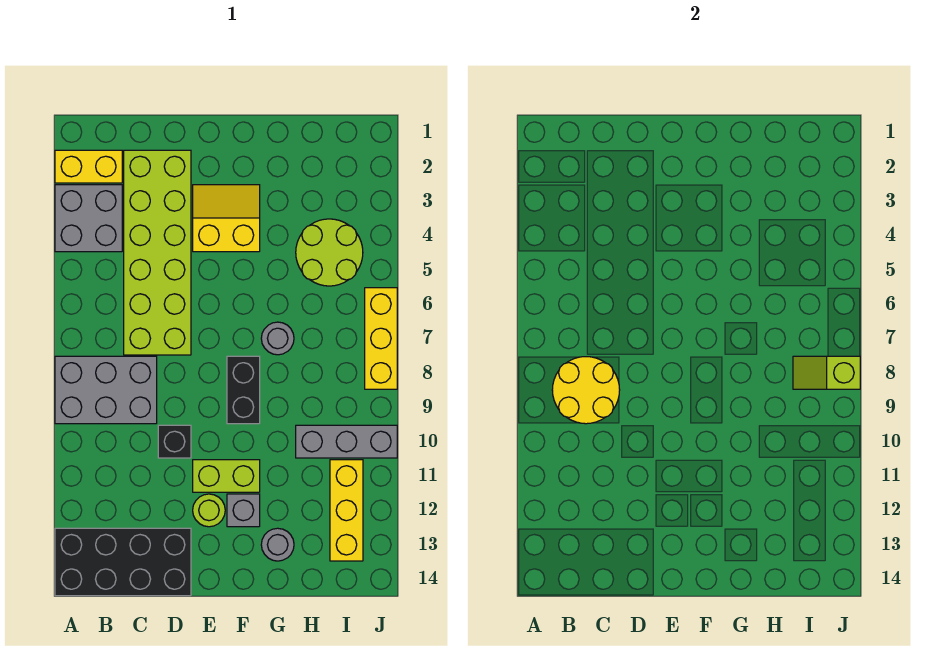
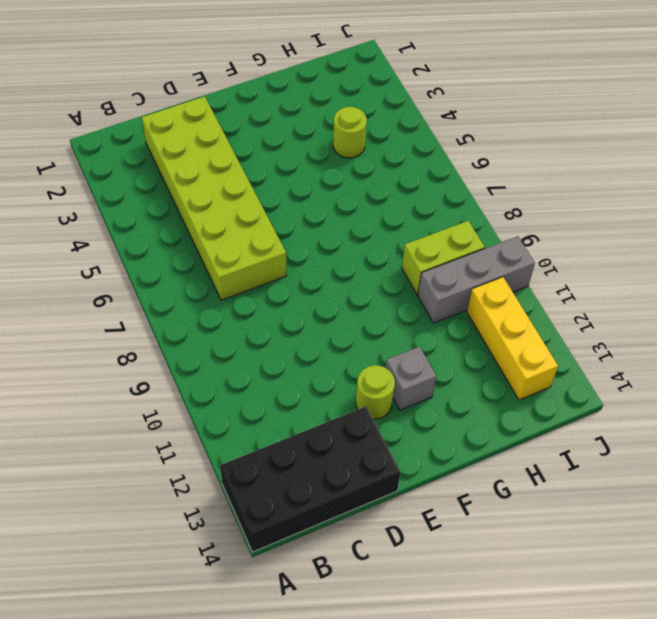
lime 1x1 round brick [333,107,367,158] -> lime 2x2 round brick [296,219,363,286]
lime 1x2 brick [402,221,485,294] -> lime 1x2 brick moved to [193,460,260,492]
none -> yellow 1x2 brick [55,150,122,183]
none -> grey 2x2 brick [55,185,122,252]
none -> grey 2x3 brick [55,356,157,424]

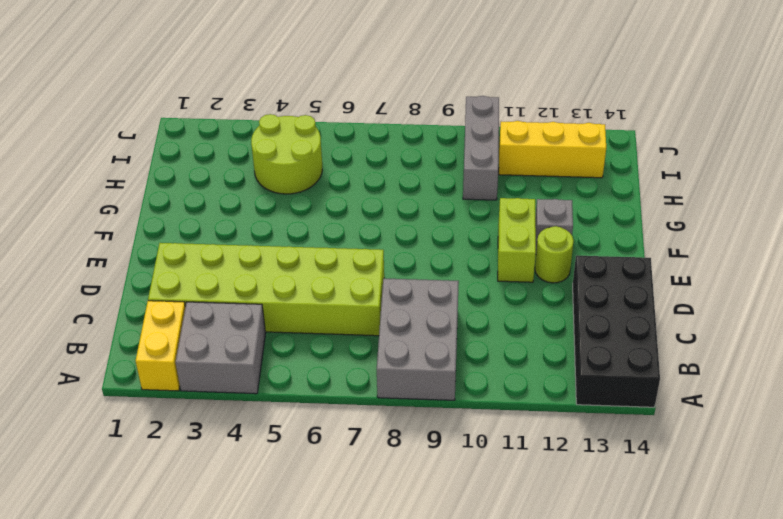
none -> black 1x1 brick [158,425,191,458]
none -> yellow 2x2 slope [193,185,260,252]
none -> black 1x2 brick [227,356,260,424]

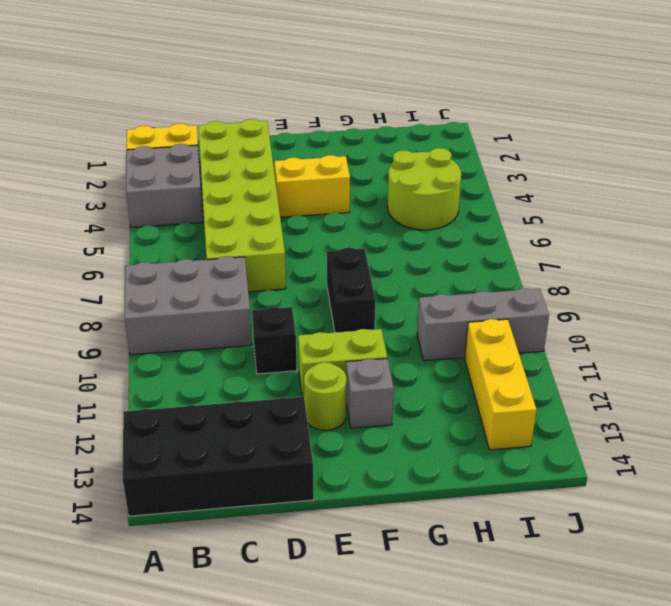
none -> grey 1x1 round brick [261,322,294,355]
none -> grey 1x1 round brick [261,528,294,561]
none -> yellow 1x3 brick [365,288,397,389]

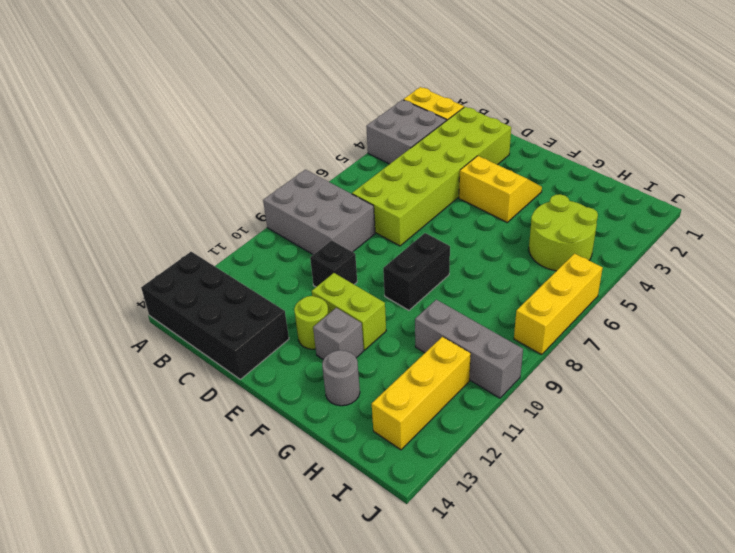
none -> grey 1x1 round brick [261,322,294,355]
none -> yellow 2x2 round brick [552,357,620,424]
none -> lime 1x2 slope [793,356,860,389]

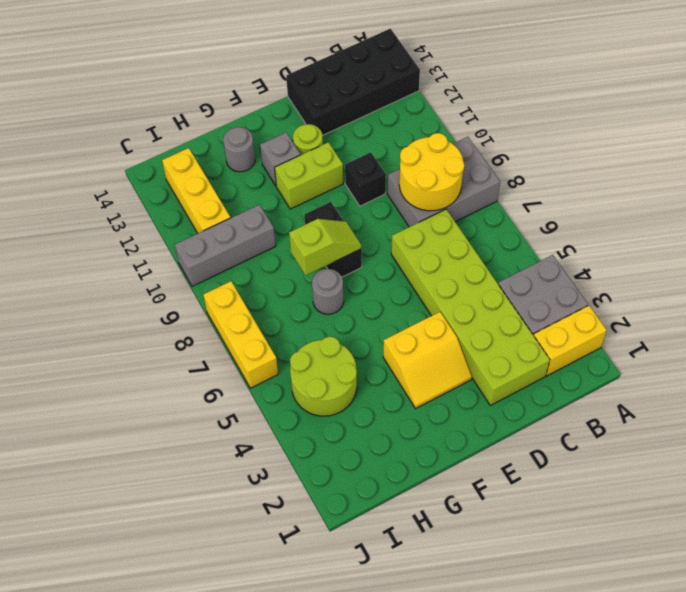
lime 1x2 slope [289,219,361,276] -> lime 1x2 slope moved to [793,356,860,389]

